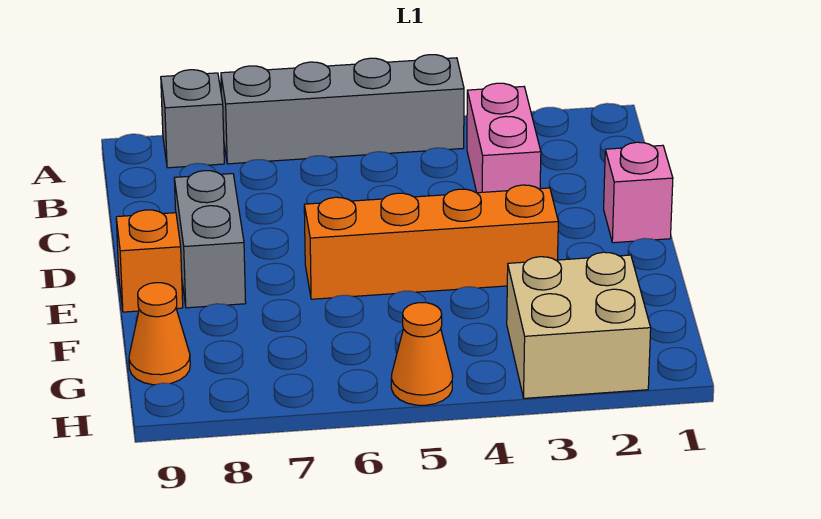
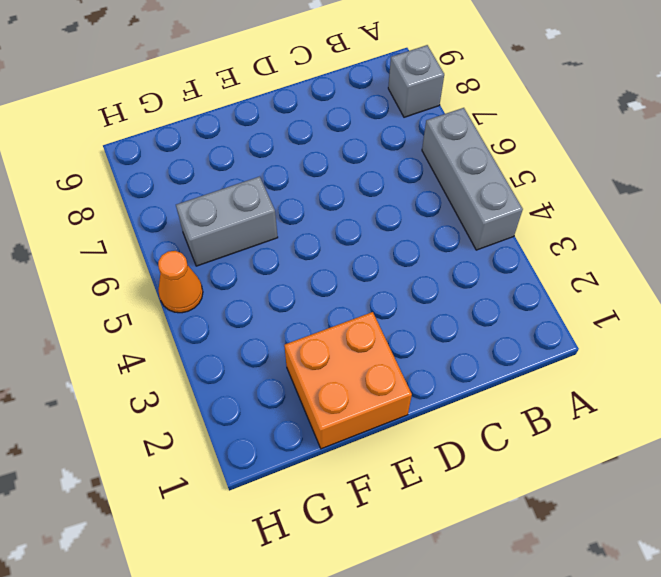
grey 1x3 brick [422,108,523,250] -> grey 1x4 brick [221,55,464,164]
orange 2x2 brick [284,312,412,449] -> none
grey 1x2 brick [176,176,278,266] -> grey 1x2 brick moved to [174,171,246,308]
none -> pink 1x2 brick [467,83,541,193]
none -> pink 1x1 brick [604,142,673,243]

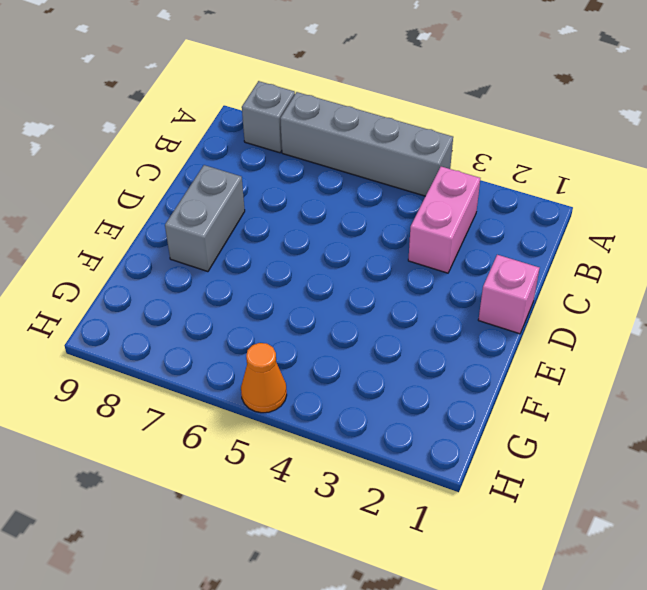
none -> orange 1x4 brick [304,185,558,299]
none -> orange 1x1 brick [116,210,183,312]

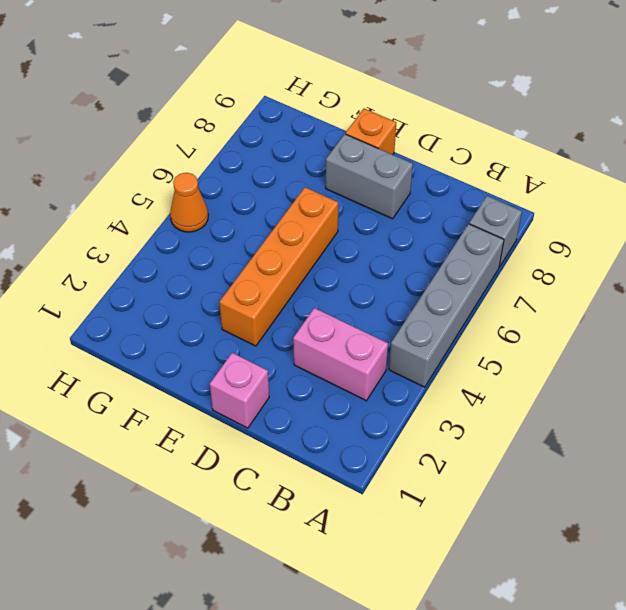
none -> tan 2x2 brick [507,252,651,398]
none -> orange 1x1 cone [129,283,190,385]

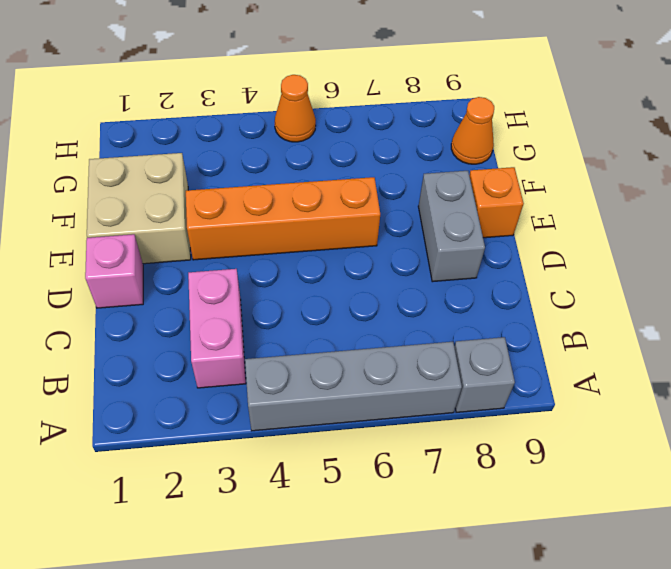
tan 2x2 brick [87,153,191,264] -> tan 2x2 brick moved to [507,252,651,398]

